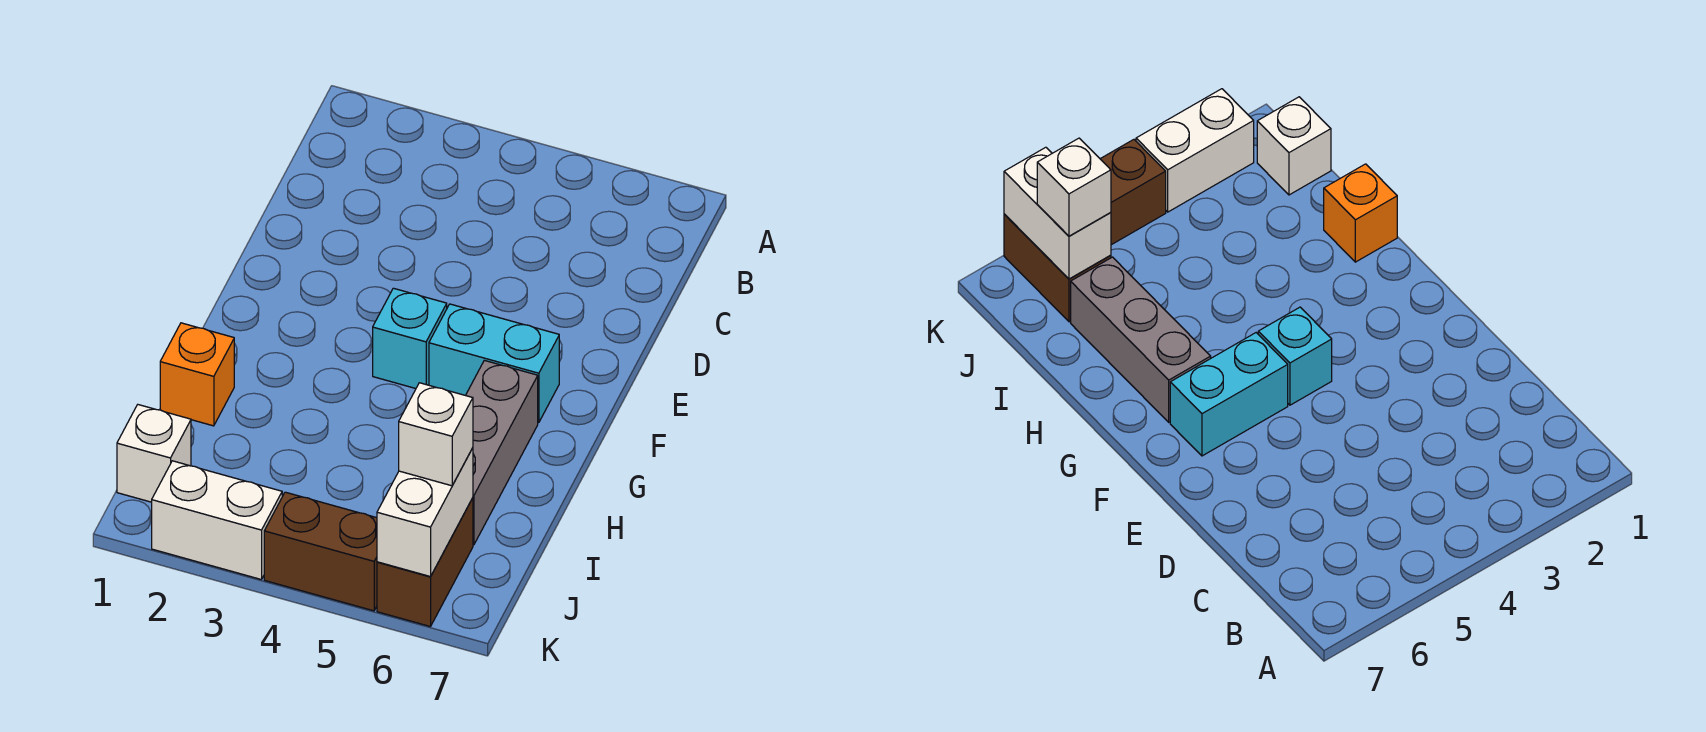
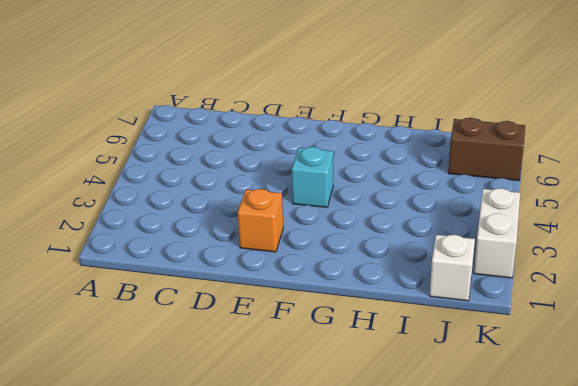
orange 1x1 brick [238,189,283,252] -> orange 1x1 brick moved to [160,323,234,426]
none -> cyan 1x2 brick [429,304,559,423]
none -> grey 1x3 brick [466,360,538,545]

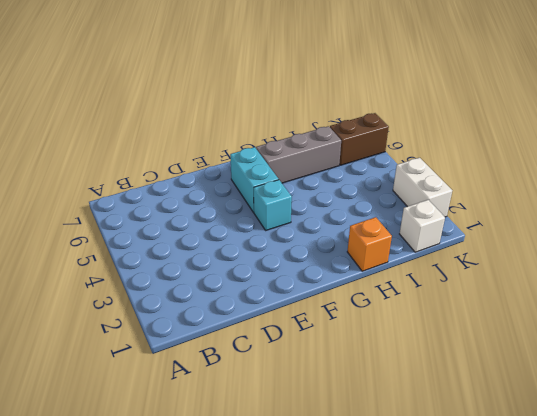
none -> brown 1x2 brick [264,492,377,611]
none -> white 1x2 brick [377,448,473,577]

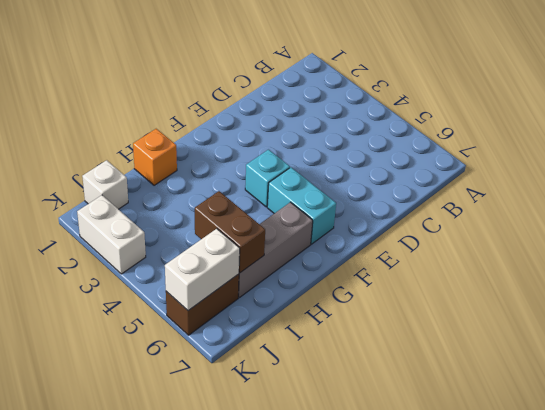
brown 1x2 brick [195,191,265,273] -> brown 1x2 brick moved to [264,492,377,611]
none -> white 1x1 brick [399,383,473,486]

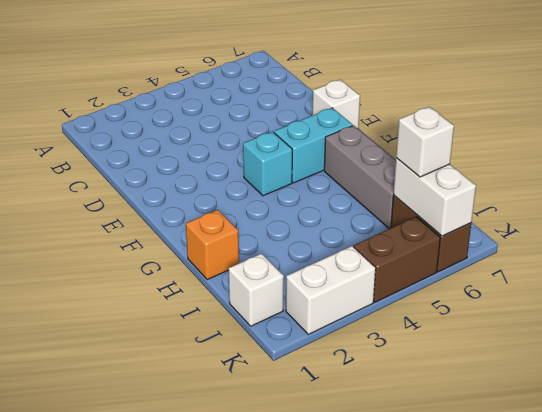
white 1x1 brick [312,80,360,128] -> none

